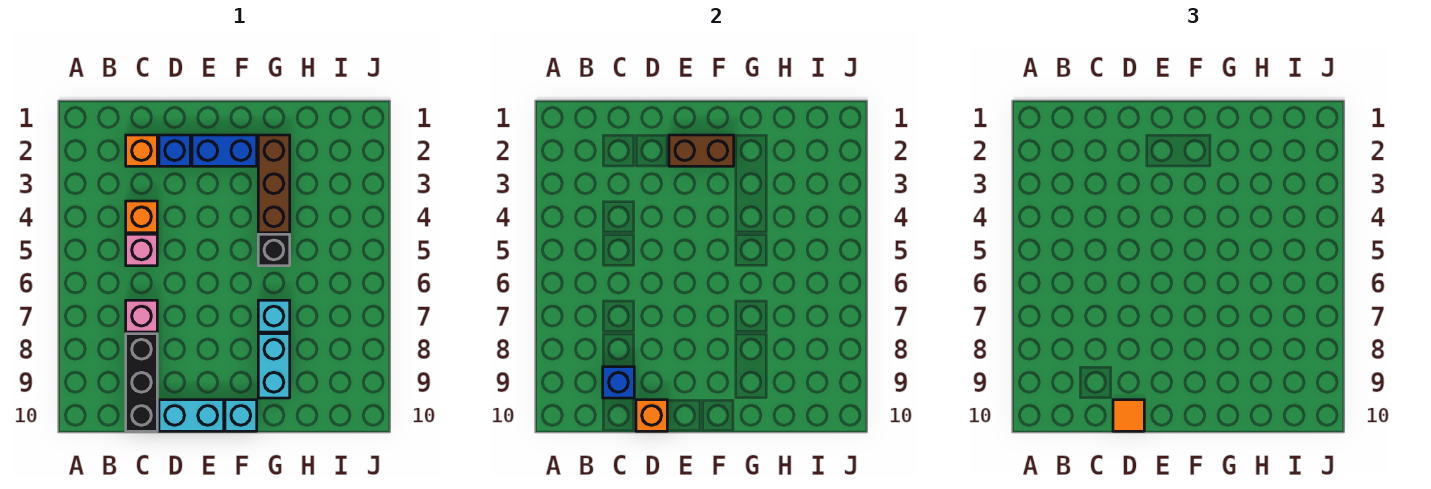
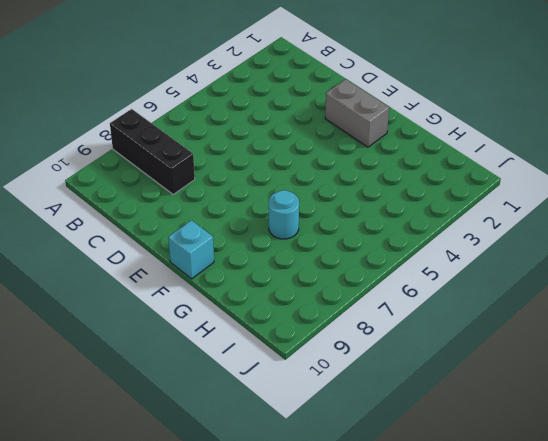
black 1x3 brick [110,109,195,195] -> black 1x3 brick turned to [126,334,157,431]
grey 1x2 brick [325,79,389,147] -> blue 1x2 brick [192,135,257,166]
cyan 1x1 round brick [269,190,299,239] -> cyan 1x1 brick [258,300,290,332]
none -> orange 1x1 brick [126,135,157,166]
none -> orange 1x1 brick [126,201,157,233]
none -> pink 1x1 brick [126,234,157,266]

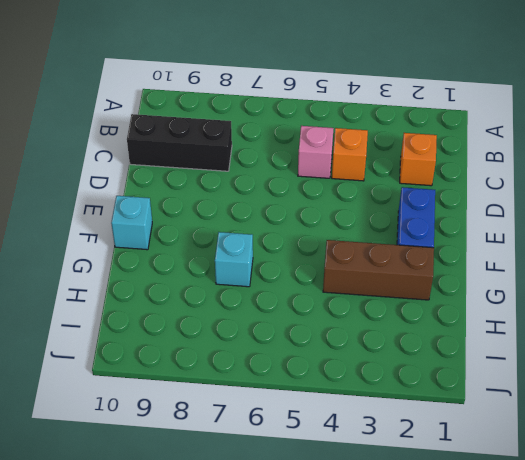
none -> pink 1x1 brick [126,300,157,332]
none -> blue 1x1 brick [159,135,190,166]
none -> cyan 1x2 brick [159,400,224,431]

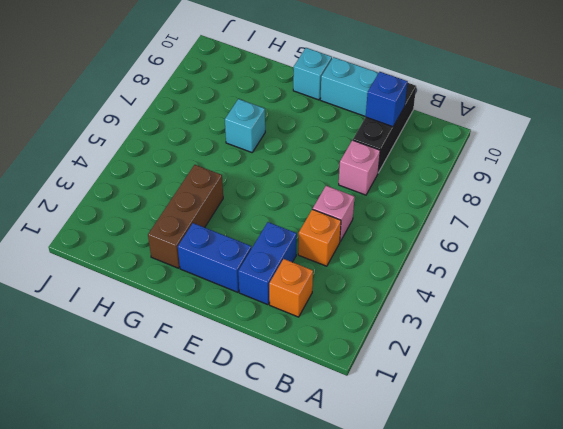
blue 1x2 brick [238,222,297,305] -> blue 1x1 brick [159,135,190,166]
none -> black 1x1 brick [258,234,290,266]
none -> cyan 1x2 brick [258,334,290,398]
none -> orange 1x1 brick [636,400,667,431]

